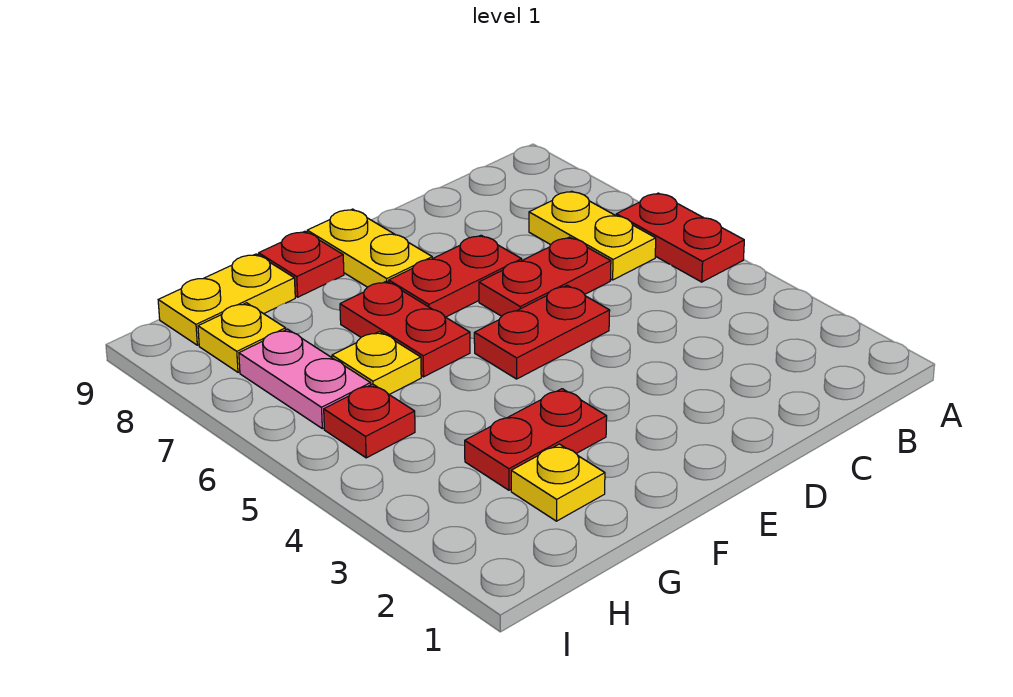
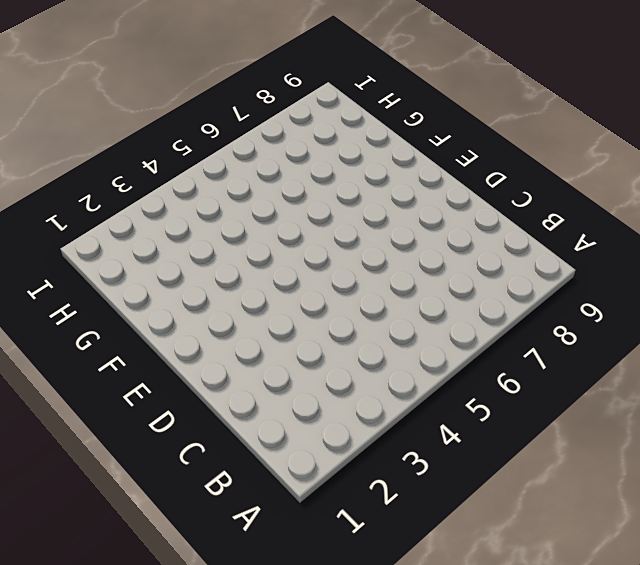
none -> red 1x2 plate [616,193,744,282]
none -> yellow 1x2 plate [529,191,656,280]
none -> red 1x2 plate [479,237,611,316]

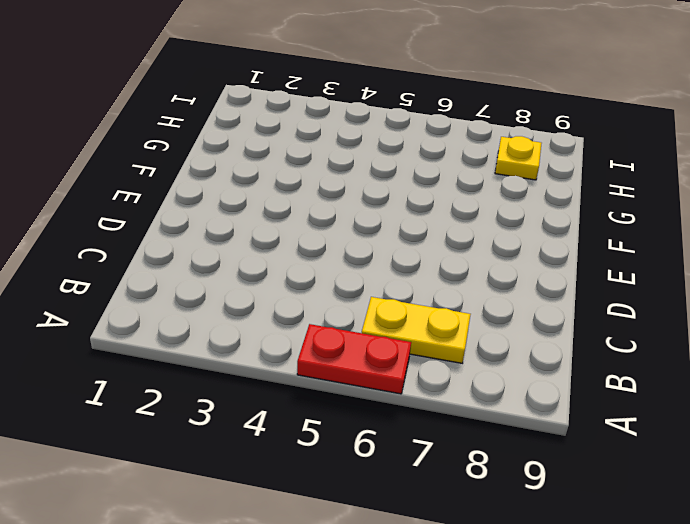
none -> red 1x2 plate [479,237,611,316]
none -> red 1x2 plate [474,285,610,379]
none -> red 1x2 plate [389,235,522,317]

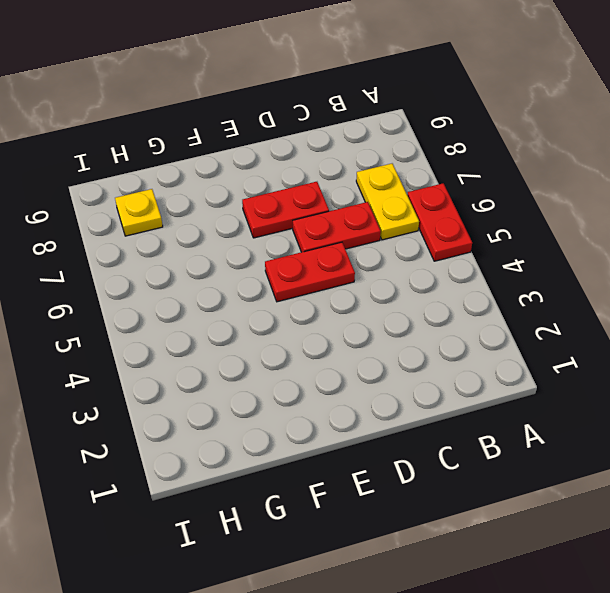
none -> yellow 1x2 plate [307,209,432,287]
none -> red 1x2 plate [465,389,607,490]
none -> red 1x2 plate [340,281,470,377]

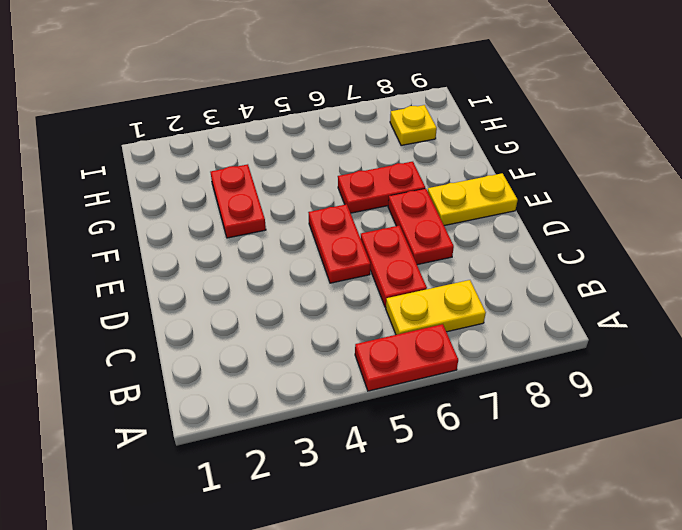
none -> red 1x1 plate [259,231,344,297]
none -> yellow 1x1 plate [511,444,605,521]
none -> yellow 1x1 plate [332,331,421,395]

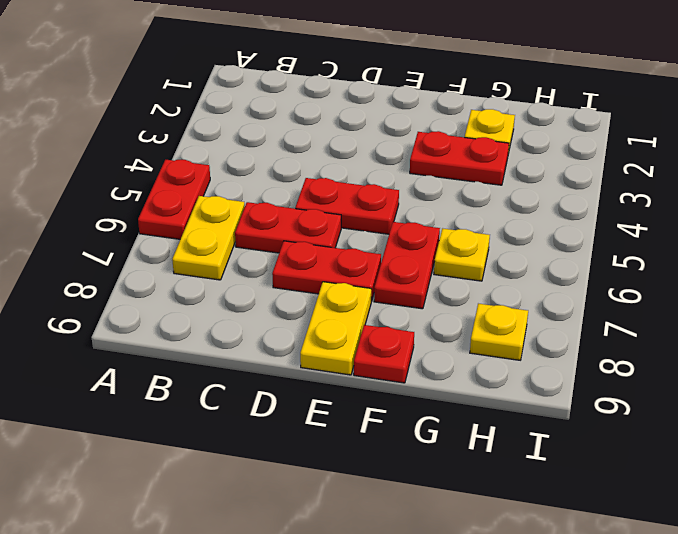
none -> yellow 1x2 plate [158,254,295,345]
none -> red 1x1 plate [324,384,415,458]
none -> pink 1x2 plate [239,329,371,429]

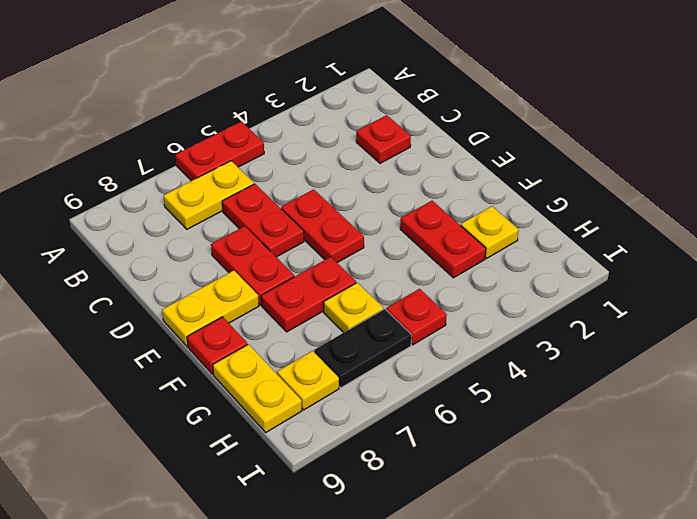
red 1x1 plate [356,115,411,163] -> none
black 1x2 plate [314,309,412,388] -> pink 1x2 plate [239,329,371,429]

